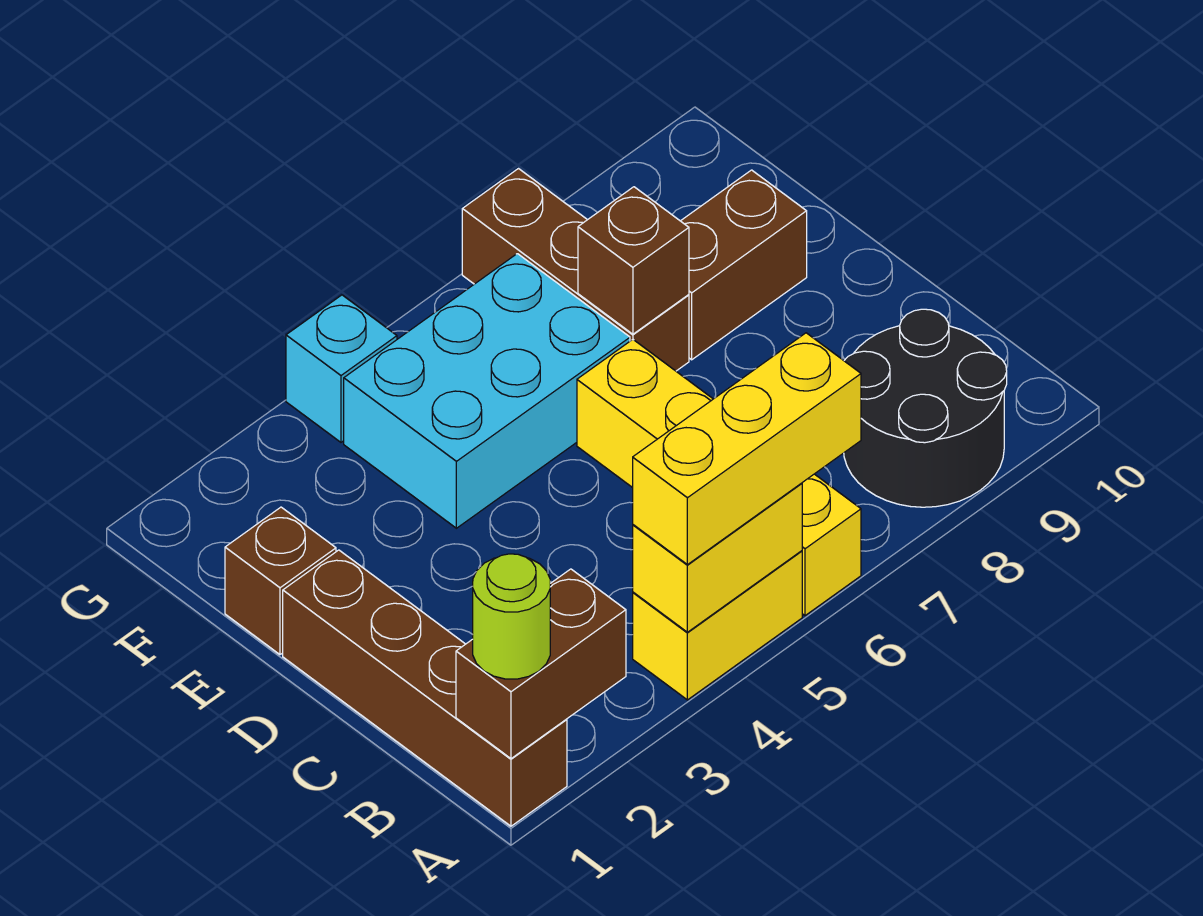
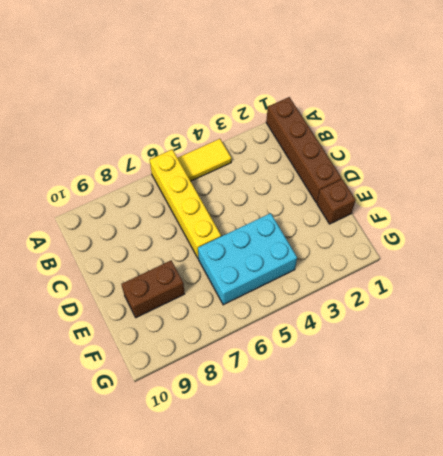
yellow 1x2 tile [178,139,232,181] -> yellow 1x2 brick [633,551,802,700]
none -> black 2x2 round brick [844,309,1007,507]
none -> brown 1x3 brick [462,169,689,371]
none -> cyan 1x1 brick [286,295,397,442]

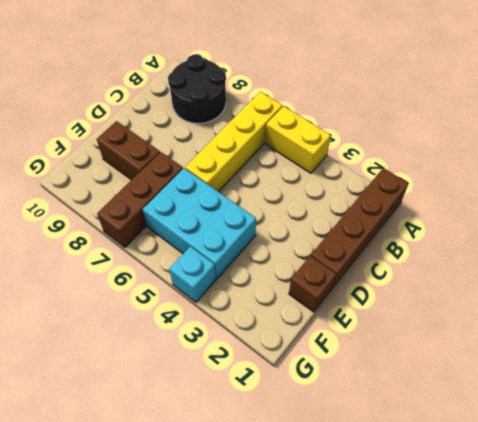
none -> brown 1x2 brick [456,569,626,759]
none -> yellow 1x2 brick [633,483,802,632]
none -> brown 1x1 brick [578,187,689,334]

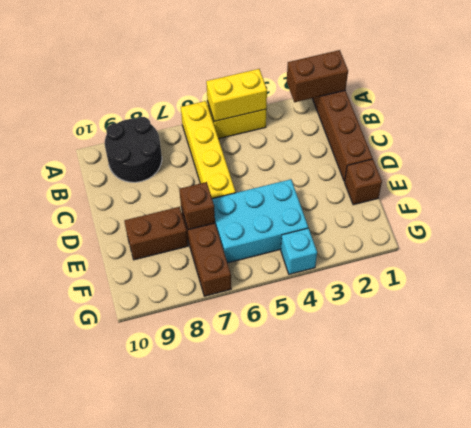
none -> lime 1x1 round brick [473,554,550,679]
none -> yellow 1x3 brick [633,333,861,565]

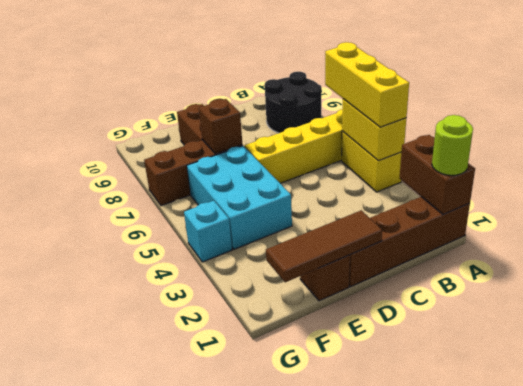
brown 1x3 tile [266,210,382,282] -> none

